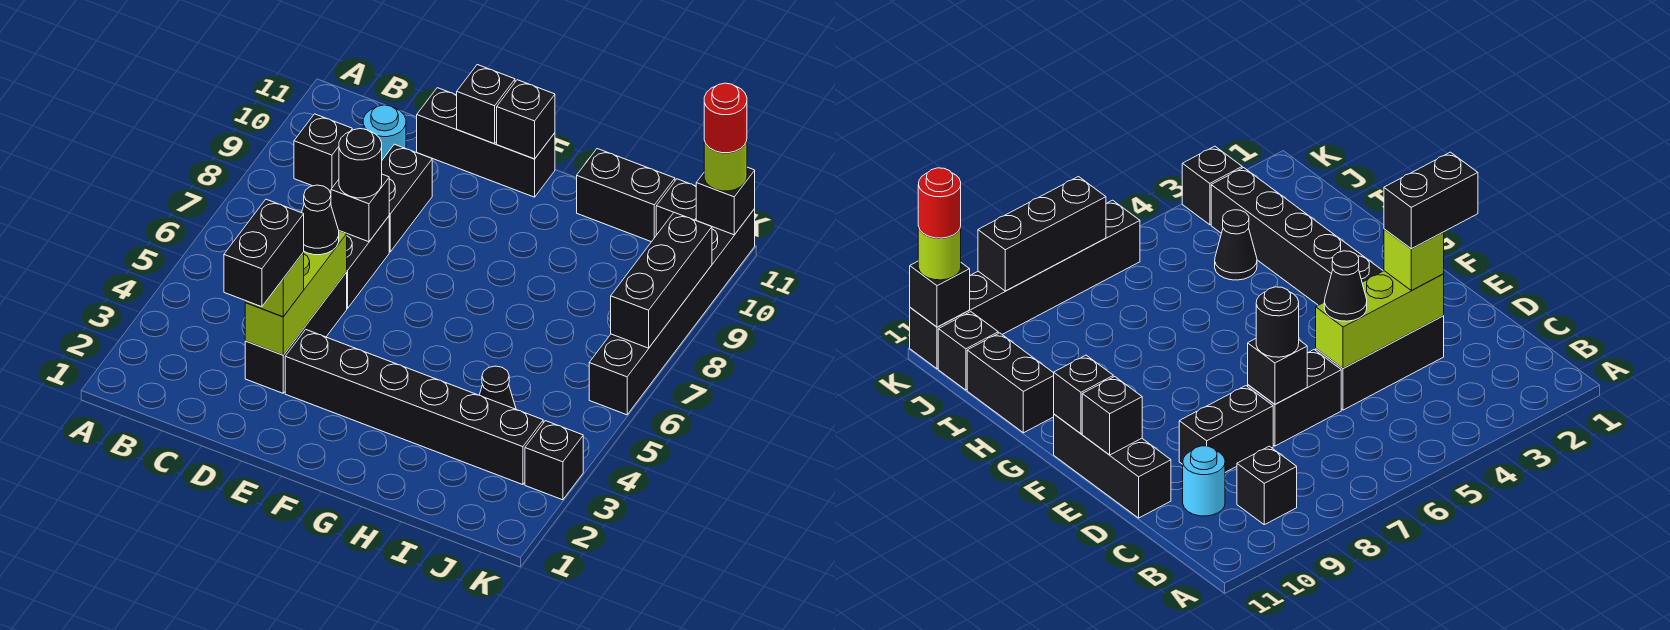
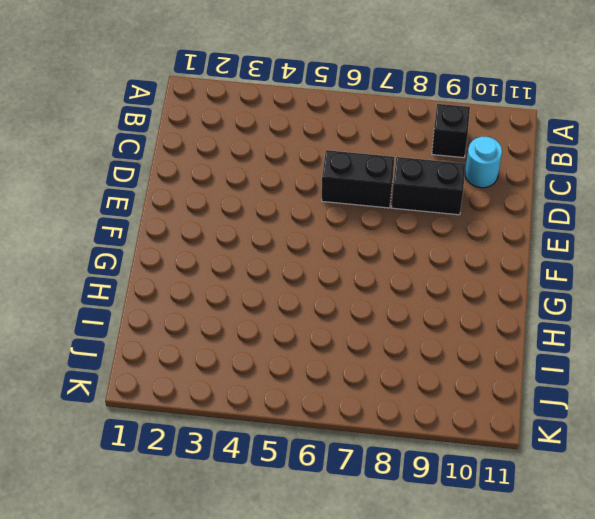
none -> black 1x3 brick [245,272,347,393]
none -> black 1x3 brick [417,88,555,197]
none -> black 1x6 brick [285,330,543,485]

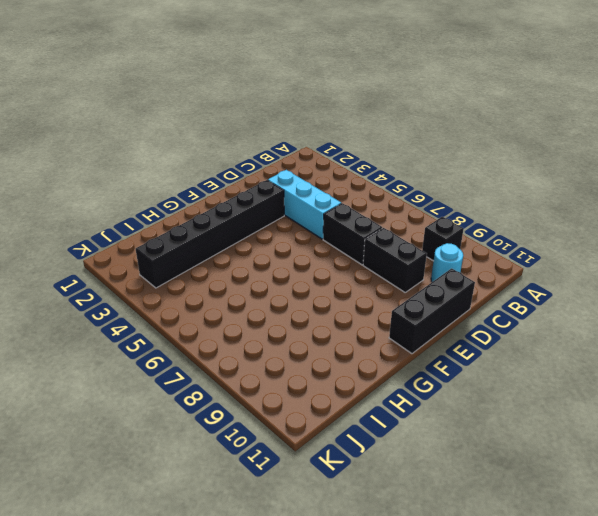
cyan 1x3 brick [268,170,341,239] -> black 1x3 brick [245,272,347,393]
none -> black 1x2 brick [577,149,675,242]
none -> black 1x1 cone [480,366,516,409]
none -> black 1x1 brick [656,179,696,235]

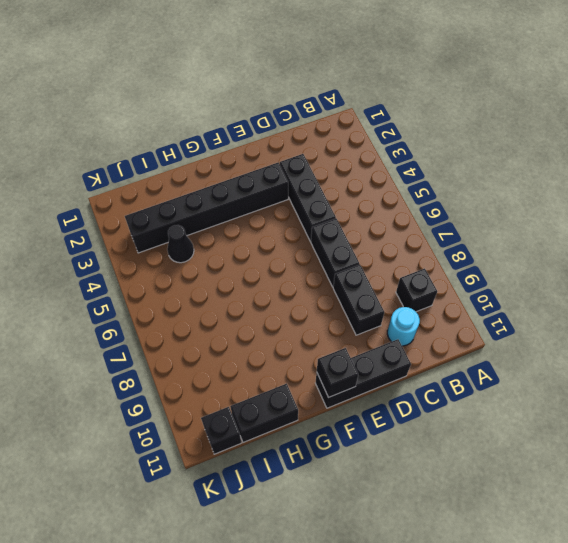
none -> black 1x1 brick [525,421,583,500]
none -> black 1x6 brick [589,209,755,415]
none -> lime 1x3 brick [245,231,347,355]

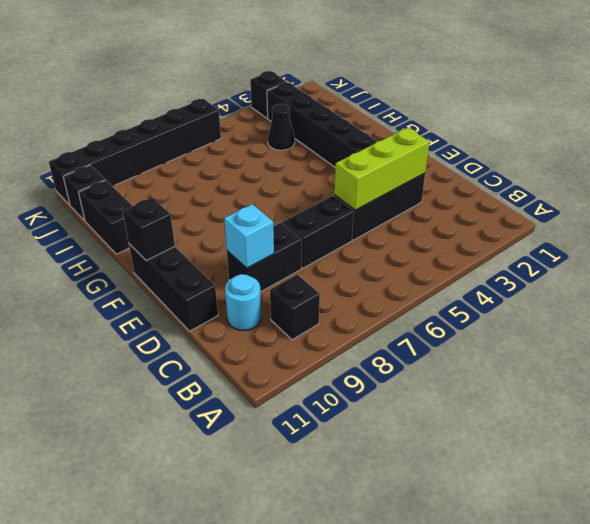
cyan 1x1 brick [224,204,274,268] -> none
none -> black 1x1 brick [331,174,389,242]
none -> black 1x1 brick [457,65,515,144]
none -> black 1x3 brick [611,212,712,348]

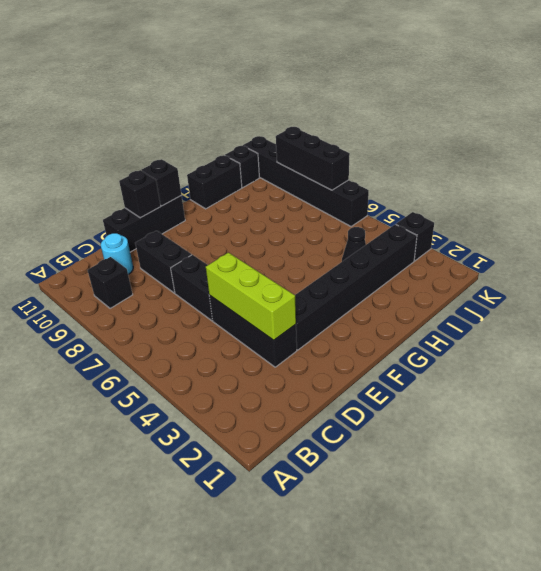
none -> black 1x1 brick [331,174,389,242]
none -> black 1x1 brick [696,167,755,235]
none -> lime 1x1 brick [245,252,304,317]

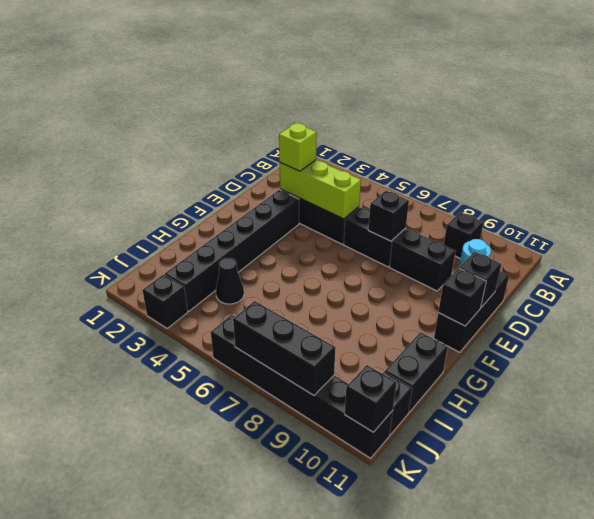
none -> black 1x1 cone [302,185,339,255]
none -> black 1x1 round brick [339,129,382,198]
none -> lime 1x1 round brick [704,141,747,191]

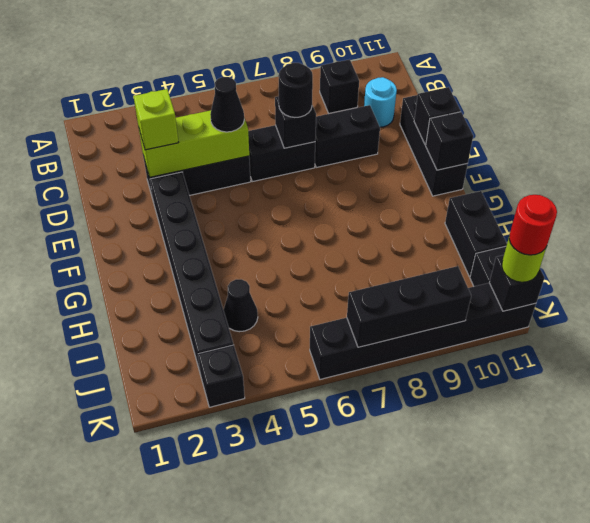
none -> black 1x2 brick [224,199,304,307]

